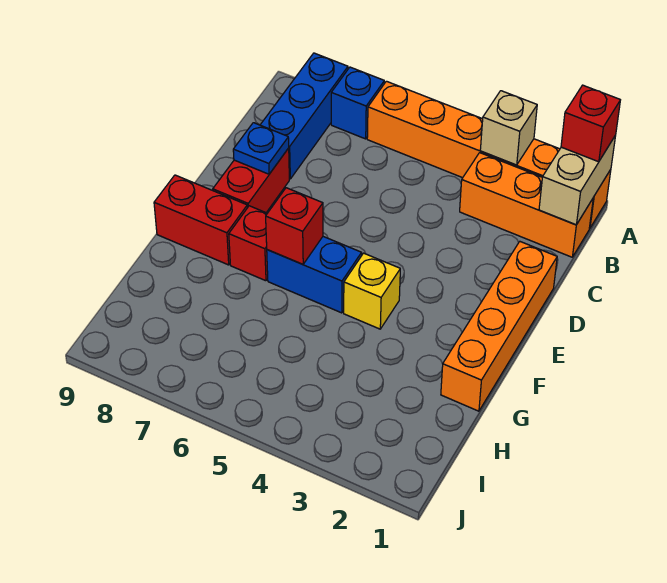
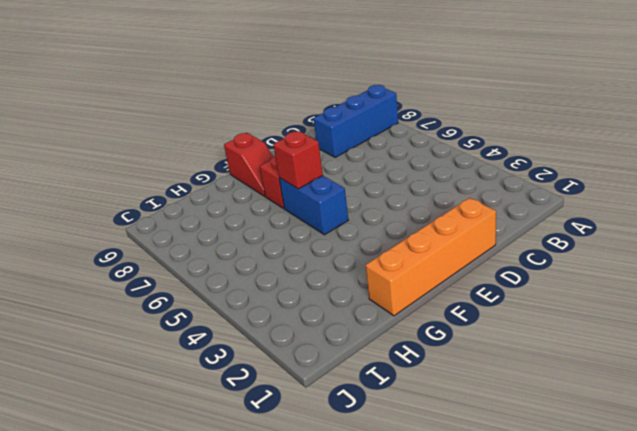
red 1x2 slope [224,133,273,196] -> red 1x2 brick [154,175,247,265]
none -> orange 1x6 brick [367,81,611,228]
none -> blue 1x1 brick [331,67,384,139]
none -> orange 1x3 brick [460,153,593,257]

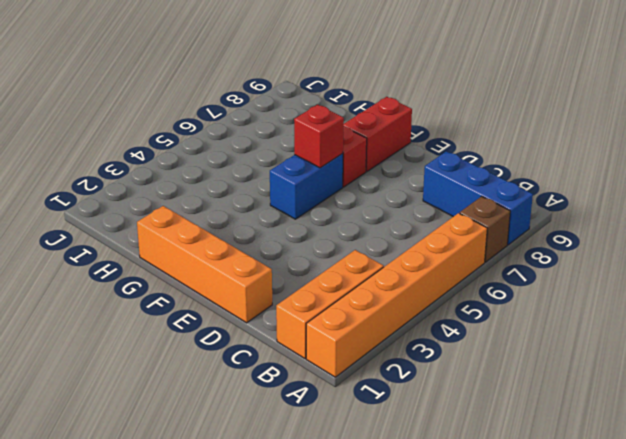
brown 1x1 brick [460,196,510,262] -> blue 1x1 brick [331,67,384,139]
none -> red 1x2 brick [213,148,289,213]
none -> yellow 1x1 brick [344,253,400,329]
none -> tan 1x2 brick [539,135,616,225]

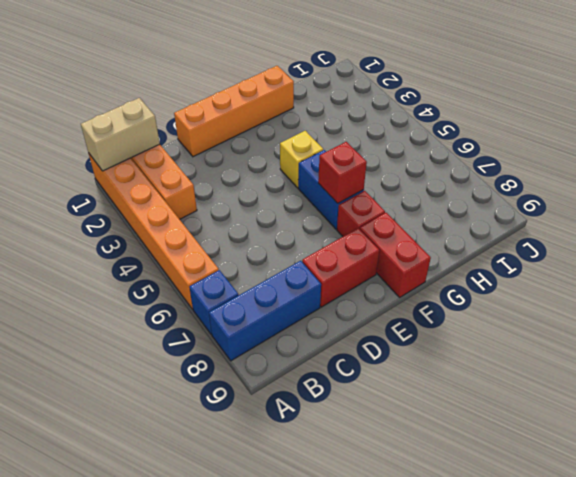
none -> tan 1x1 brick [480,91,537,165]
none -> blue 1x1 plate [233,123,289,174]
none -> red 1x1 brick [561,85,620,162]

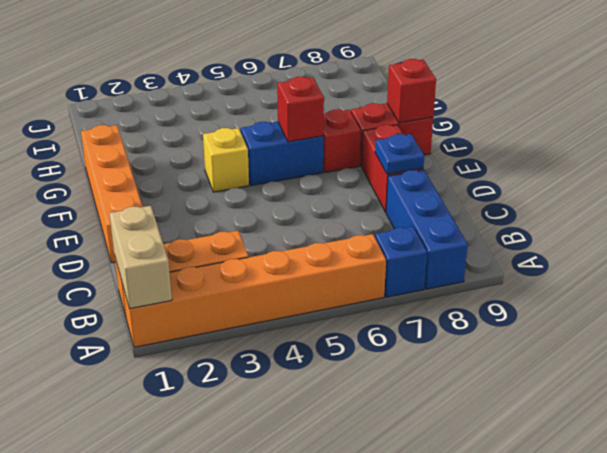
red 1x1 brick [387,59,436,123] -> red 1x1 brick moved to [561,85,620,162]
none -> tan 1x1 brick [480,91,537,165]

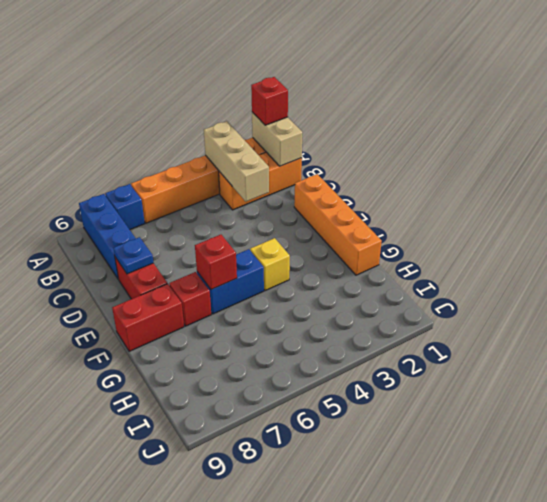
tan 1x3 brick [204,121,269,201] -> tan 1x1 brick [480,91,537,165]

